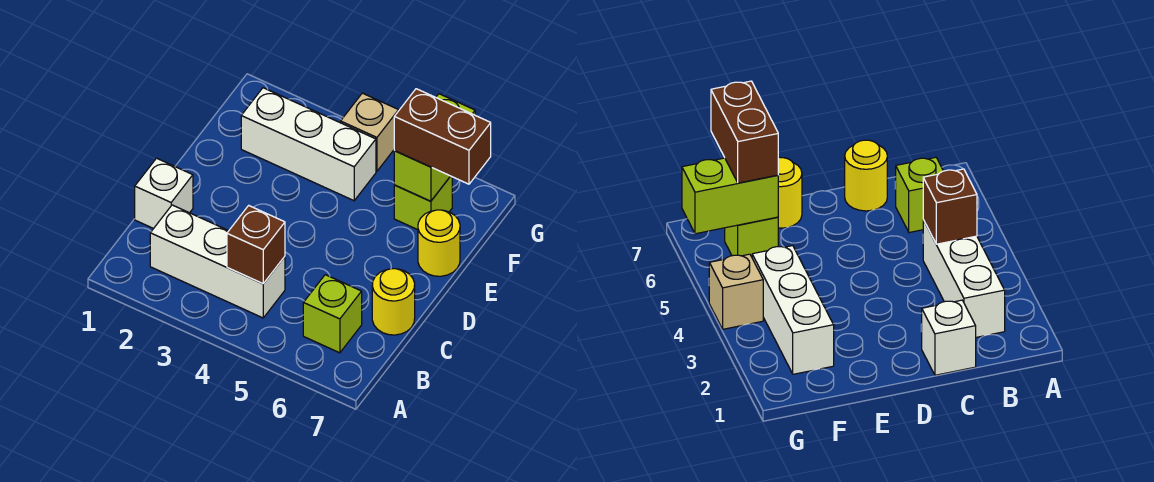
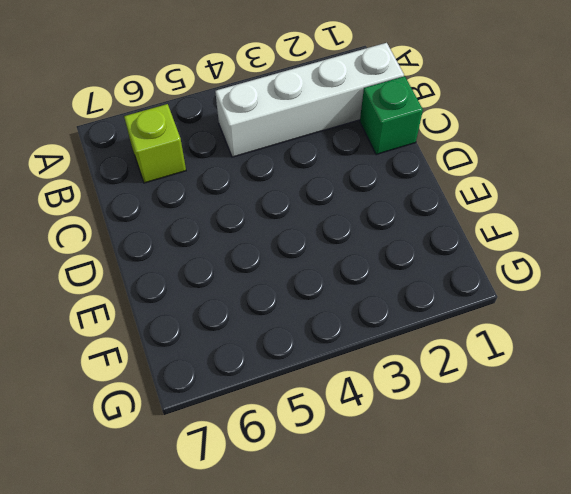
white 1x4 brick [215,43,404,157] -> white 1x3 brick [150,205,285,318]
green 1x1 brick [360,76,423,155] -> white 1x1 brick [135,158,193,229]
none -> yellow 1x1 round brick [372,269,415,335]
none -> yellow 1x1 round brick [418,210,460,276]

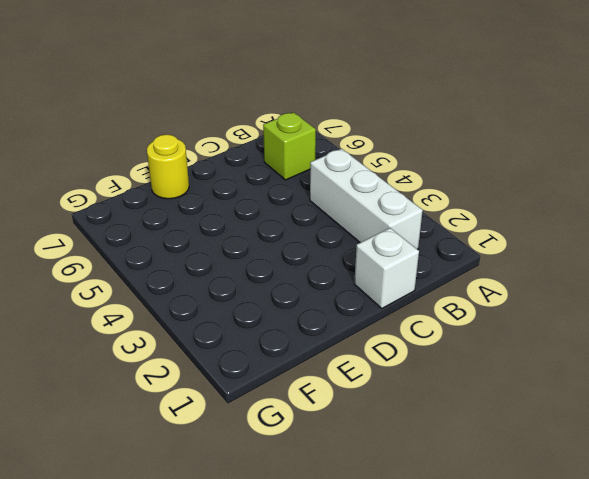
none -> yellow 1x1 round brick [372,269,415,335]
none -> white 1x3 brick [241,88,376,201]

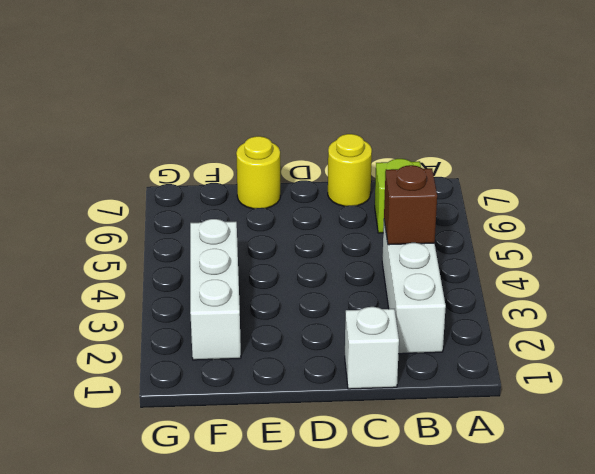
none -> lime 1x1 brick [394,176,452,230]
none -> tan 1x1 brick [341,93,399,171]

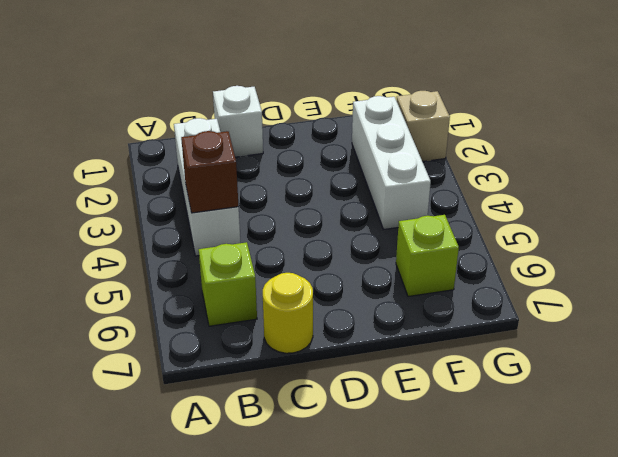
tan 1x1 brick [397,91,450,162] -> tan 1x1 brick moved to [341,93,399,171]
none -> yellow 1x1 round brick [418,210,460,276]
none -> lime 1x2 brick [394,94,475,201]

